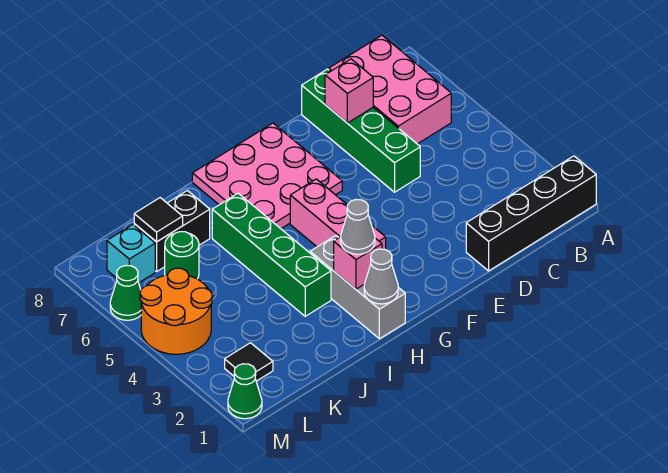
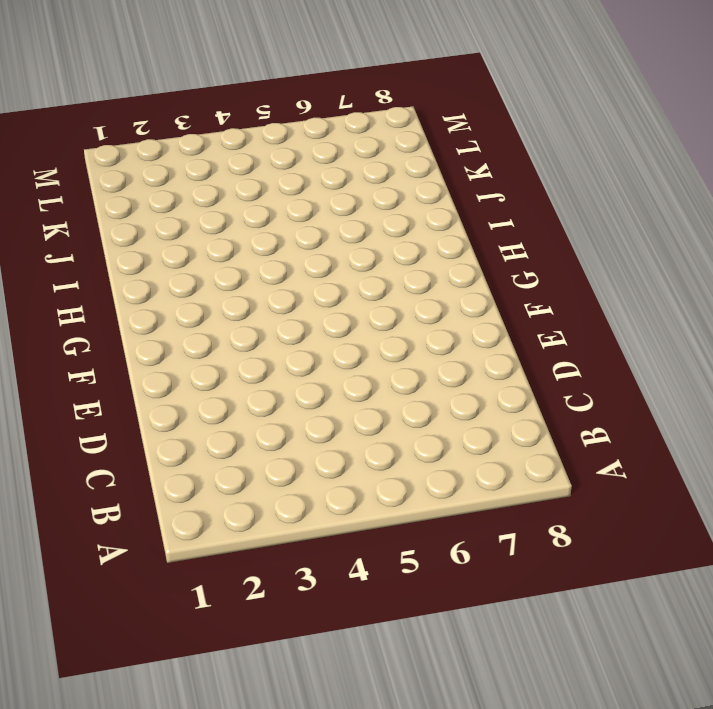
none -> black 1x4 brick [466,156,596,271]
none -> pink 2x3 brick [329,35,451,144]
none -> green 1x4 brick [302,69,420,192]

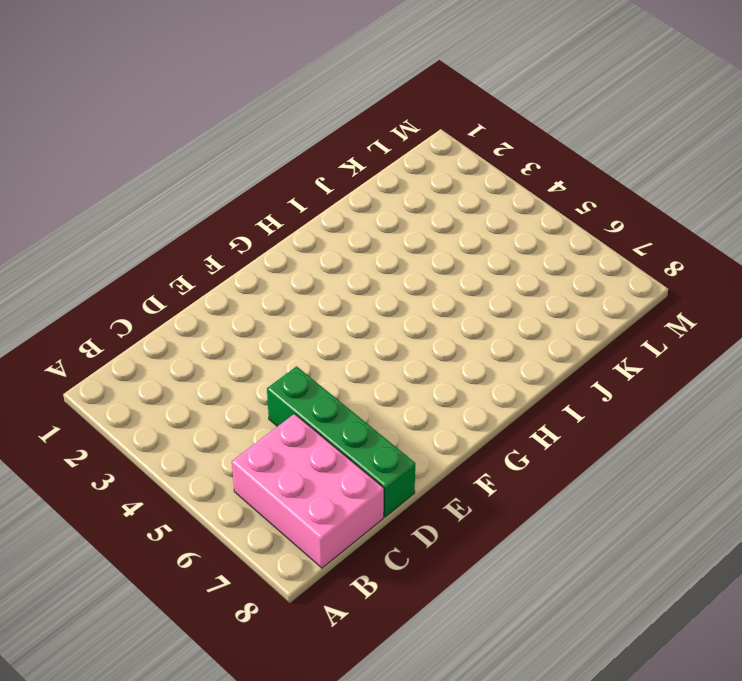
none -> black 1x4 brick [466,156,596,271]
none -> pink 3x3 plate [192,123,342,229]
none -> pink 1x3 brick [290,179,386,250]

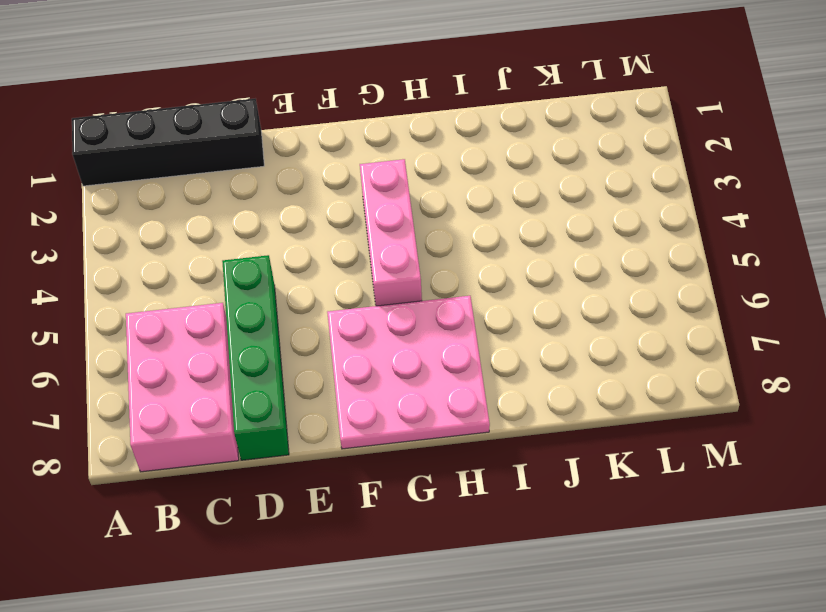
none -> grey 1x3 brick [310,236,405,339]
none -> green 1x4 brick [212,193,331,316]
none -> black 1x2 brick [134,191,210,272]

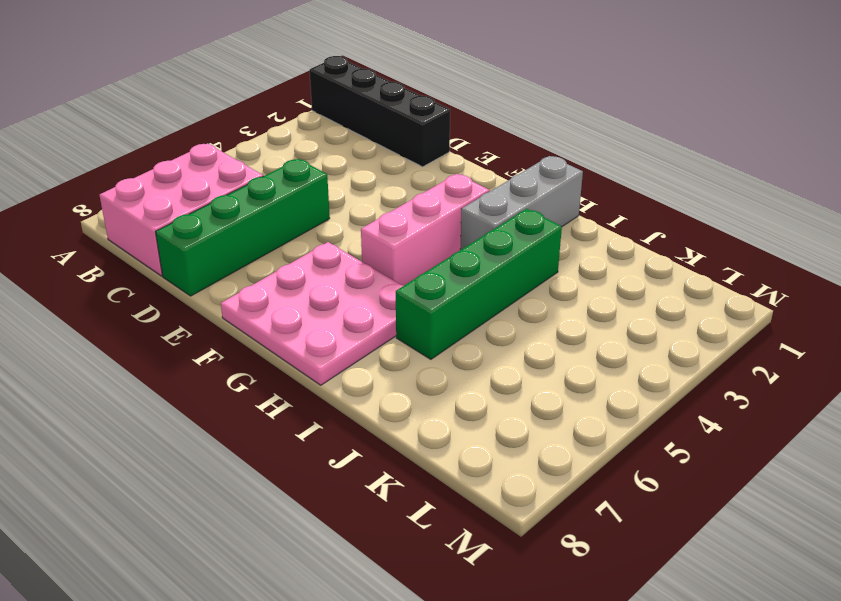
none -> black 1x2 brick [134,191,210,272]
none -> green 1x1 round brick [165,232,199,279]
none -> black 1x1 tile [225,343,273,381]

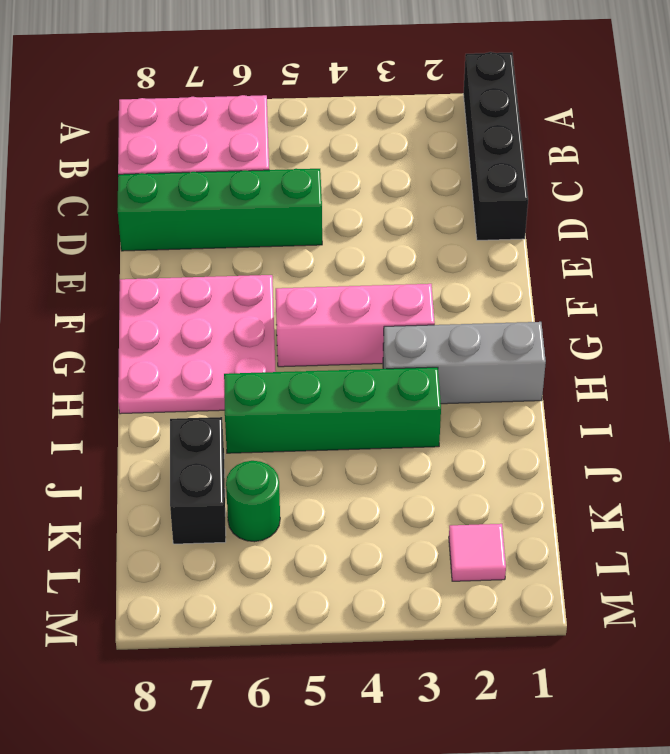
pink 1x1 tile [449,524,506,581] -> black 1x1 tile [225,343,273,381]
none -> orange 2x2 round brick [140,268,212,354]
none -> cyan 1x1 brick [107,225,155,283]
none -> green 1x1 cone [228,364,262,419]

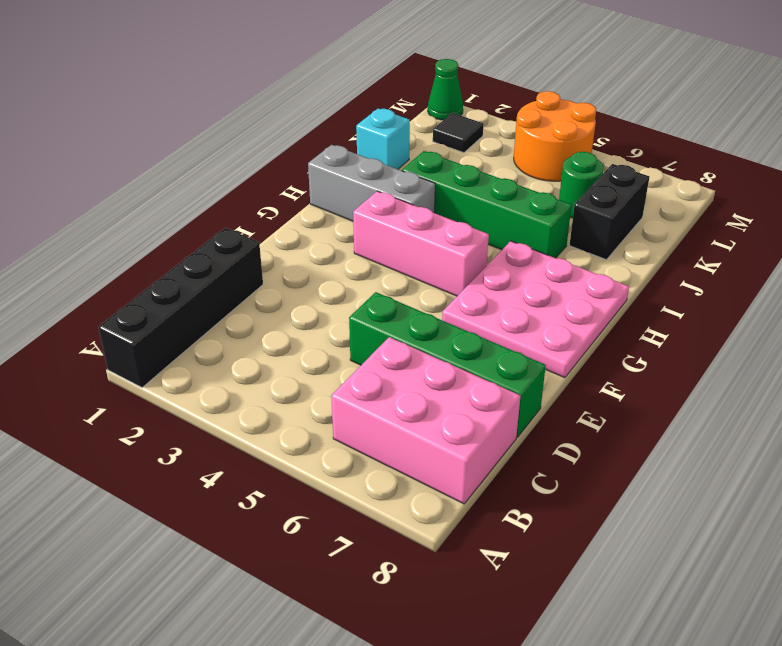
cyan 1x1 brick [356,109,410,169] -> cyan 1x1 brick moved to [107,225,155,283]
none -> green 1x1 cone [110,265,141,320]
none -> pink 1x1 brick [325,59,373,123]
none -> grey 1x1 cone [364,249,398,304]

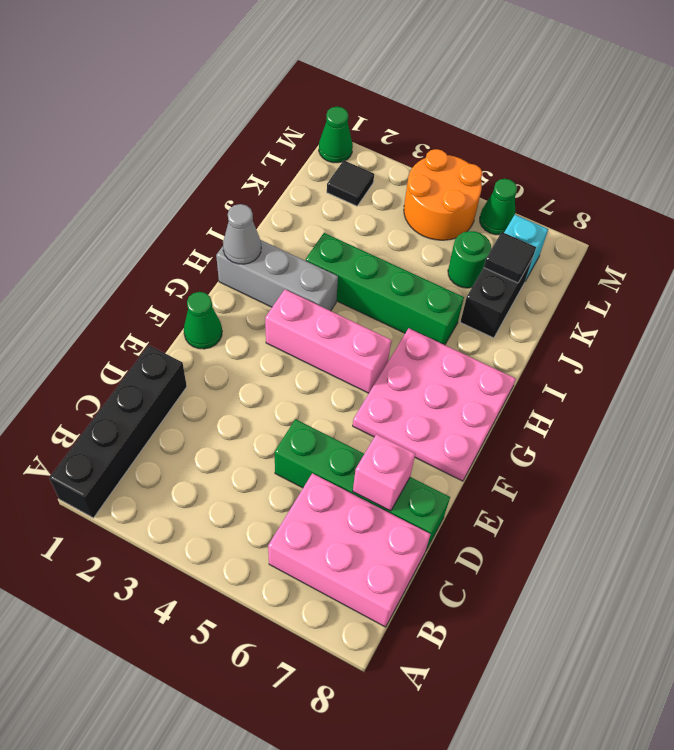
green 1x1 cone [184,292,222,349] -> none
none -> pink 1x1 brick [334,237,382,289]
none -> grey 1x1 cone [341,200,375,254]

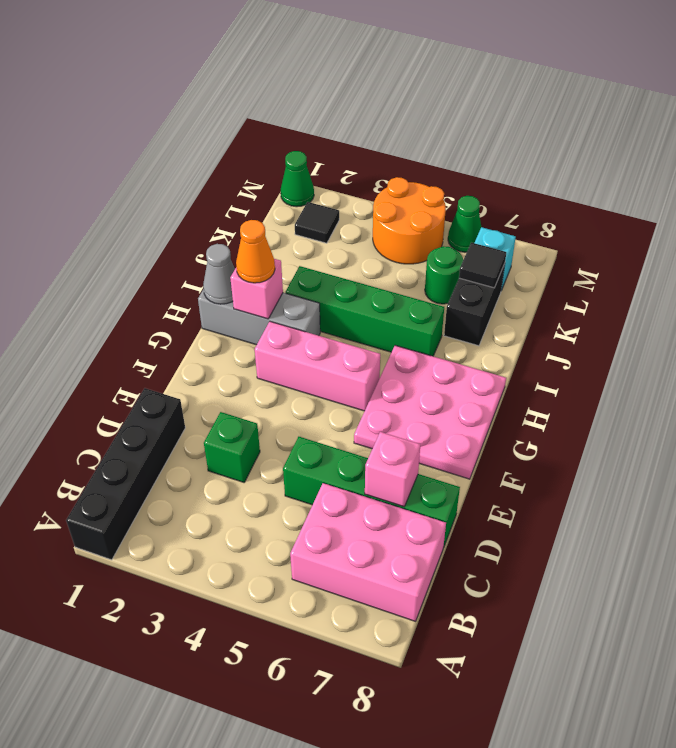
green 1x1 brick [204,412,260,482] -> none
orange 1x1 cone [236,220,275,283] -> grey 1x1 cone [341,200,375,254]

